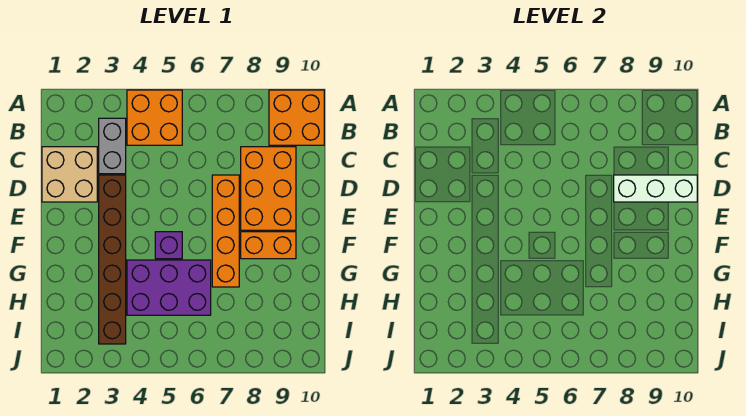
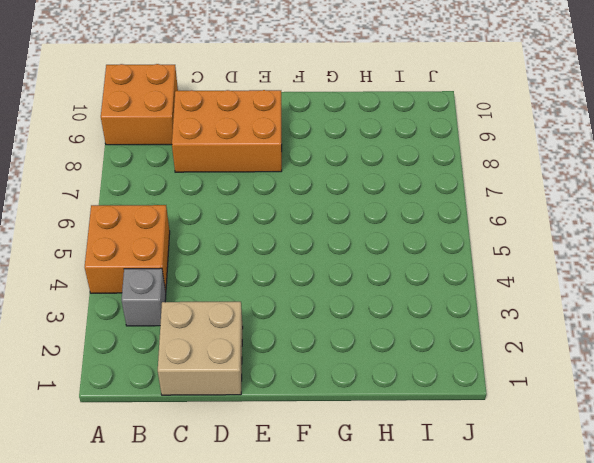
grey 1x1 brick [121,268,166,326] -> grey 1x2 brick [99,118,126,174]
none -> brown 1x6 brick [99,175,126,344]
none -> orange 1x4 brick [212,175,239,287]

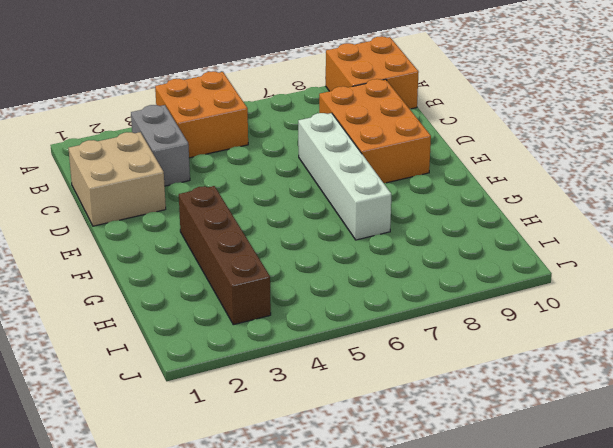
white 1x4 brick [298,113,391,240] -> orange 1x4 brick [212,175,239,287]
brown 1x4 brick [179,186,271,325] -> brown 1x6 brick [99,175,126,344]
none -> purple 1x1 brick [155,232,182,259]
none -> orange 1x2 brick [241,232,296,259]

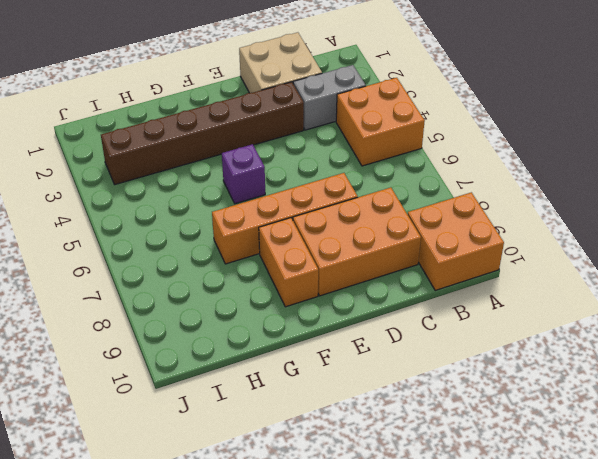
none -> purple 2x3 brick [127,260,211,315]
none -> white 1x3 brick [614,175,697,202]

